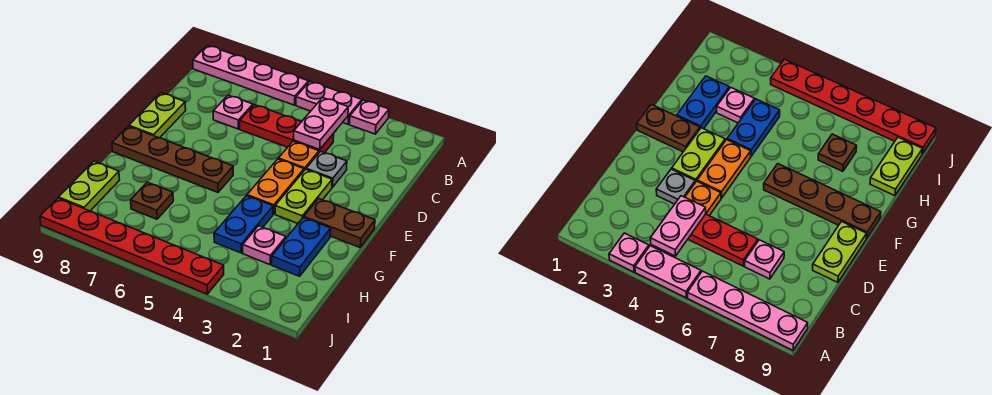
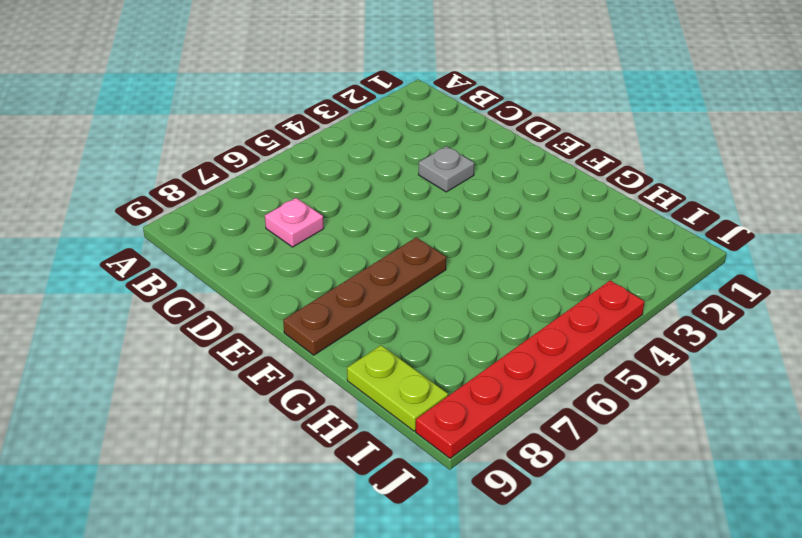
none -> pink 1x1 plate [349,100,389,134]
none -> pink 1x2 plate [296,81,362,124]
none -> pink 1x4 plate [193,45,309,105]

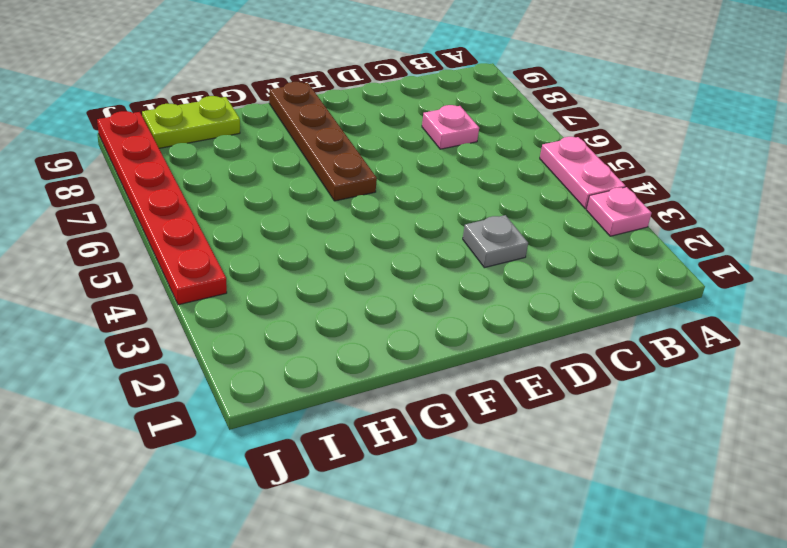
none -> pink 1x4 plate [193,45,309,105]
none -> red 1x3 plate [240,105,334,153]
none -> orange 1x1 plate [278,141,319,170]

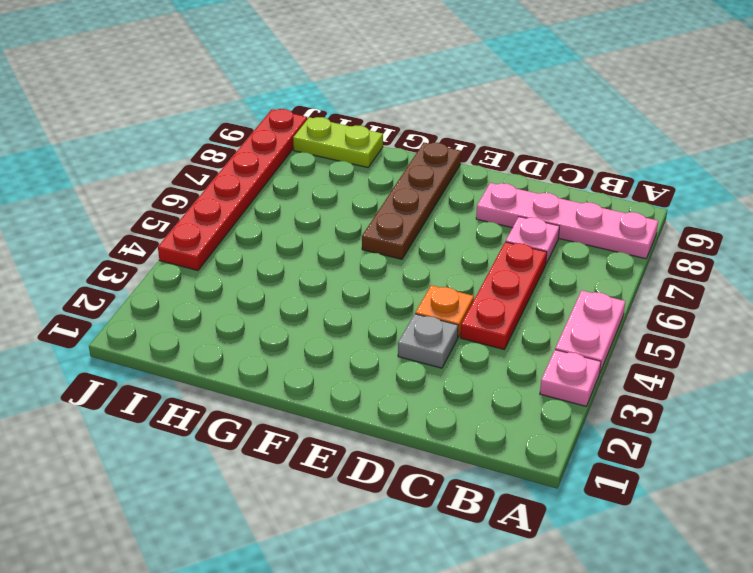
pink 1x4 plate [476,183,658,259] -> pink 1x4 plate turned to [193,45,309,105]
none -> lime 1x2 plate [129,93,186,138]
none -> lime 1x2 plate [275,169,332,223]
none -> orange 1x2 plate [247,159,304,214]

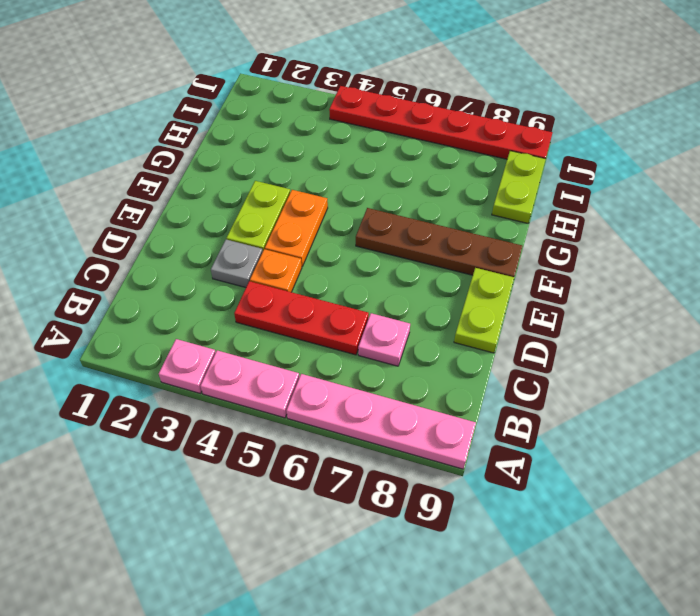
none -> brown 1x2 plate [304,198,375,247]
none -> blue 1x2 plate [272,218,331,276]
none -> blue 1x2 plate [214,196,273,253]

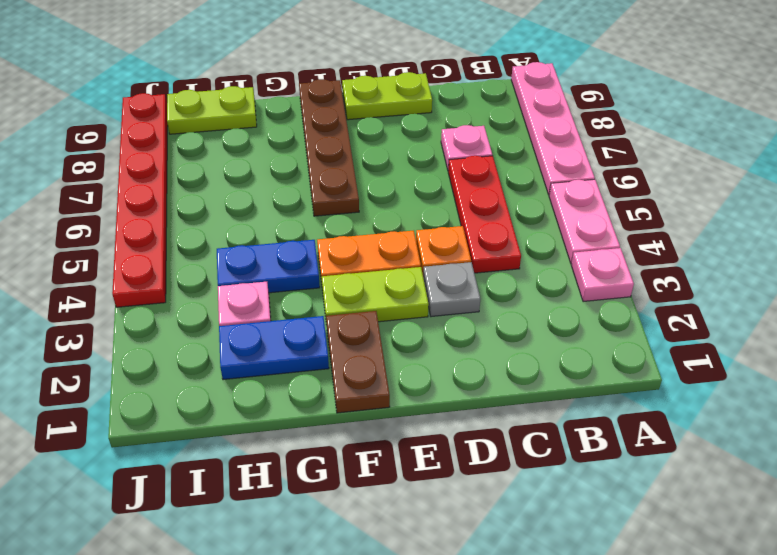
none -> brown 1x1 plate [131,182,173,219]
none -> pink 1x2 plate [294,98,348,150]

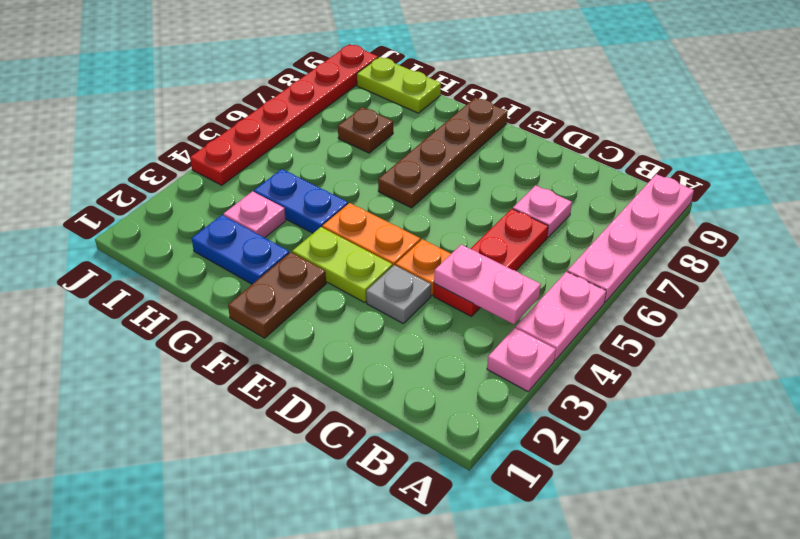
none -> lime 1x2 plate [129,93,186,138]

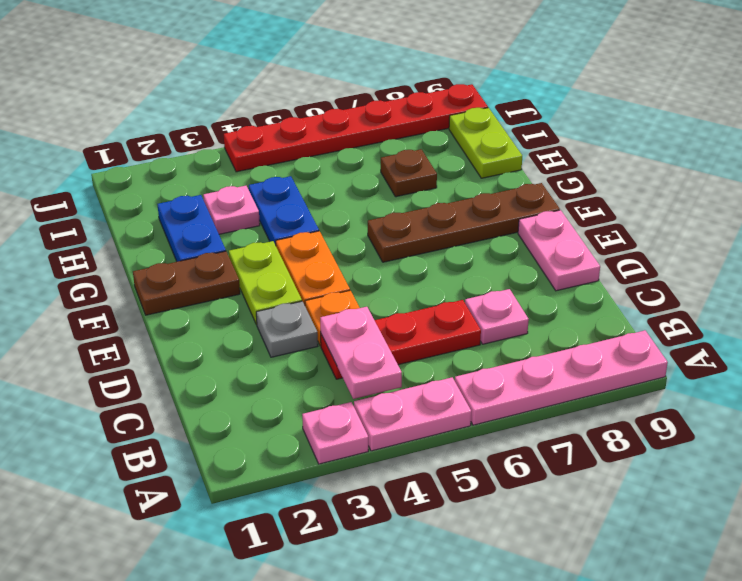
pink 1x2 plate [518,210,600,291] -> lime 1x2 plate [129,93,186,138]

